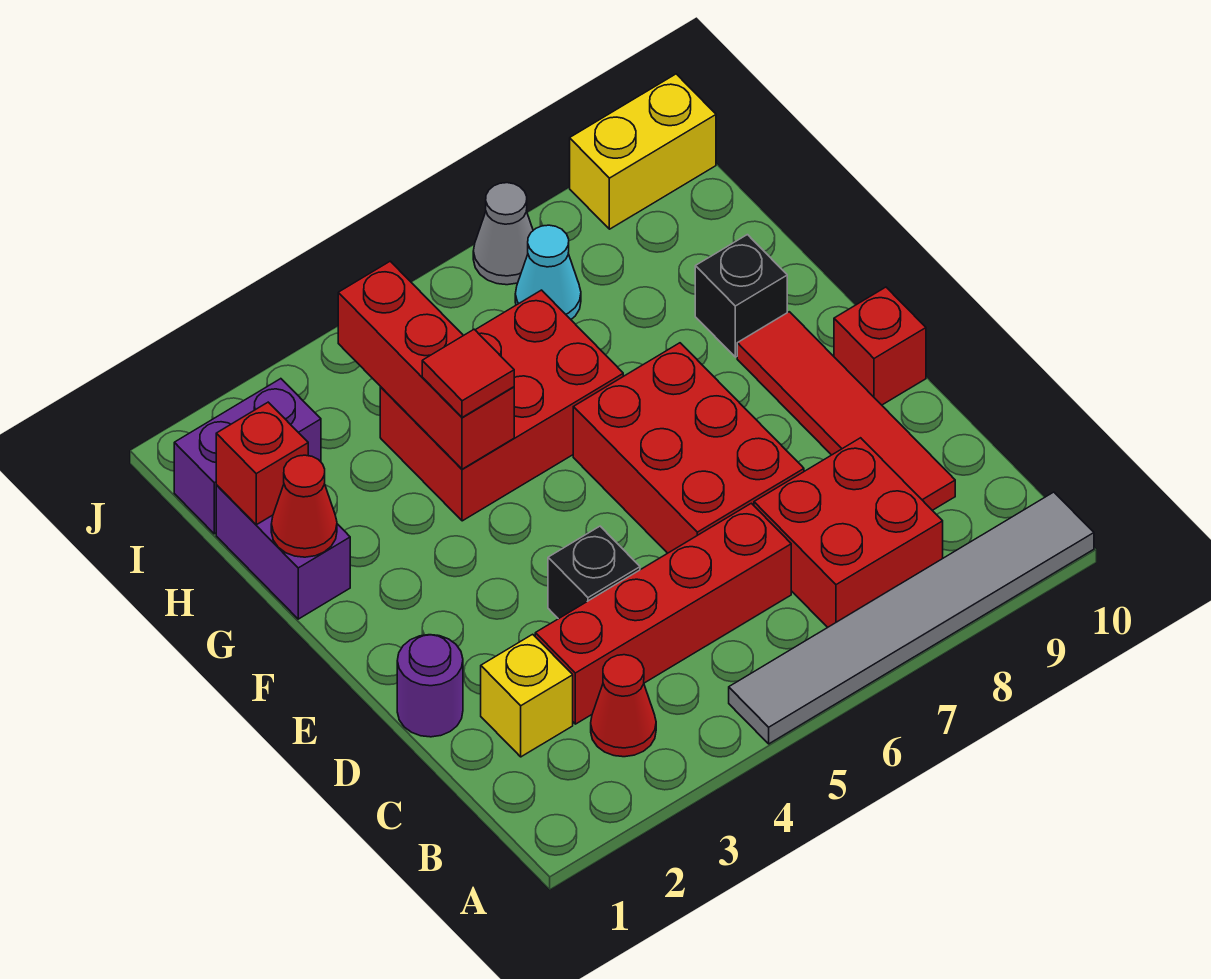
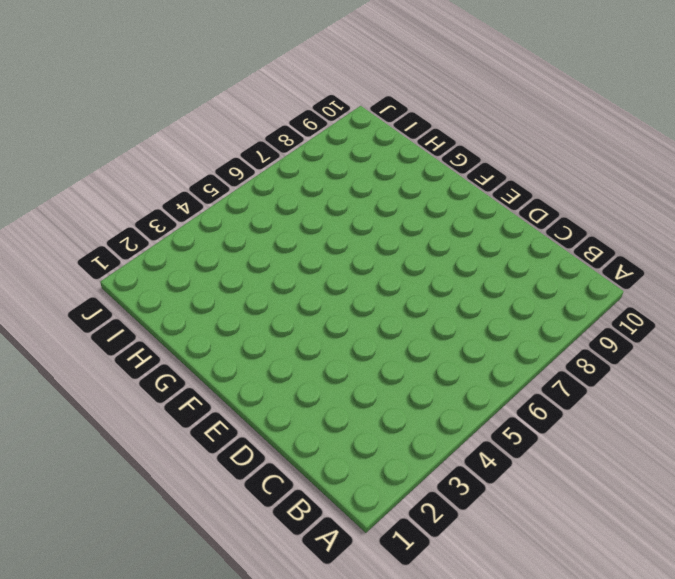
none -> grey 1x6 tile [729,492,1094,744]
none -> red 1x1 cone [591,655,656,757]
none -> red 2x2 brick [754,438,943,627]

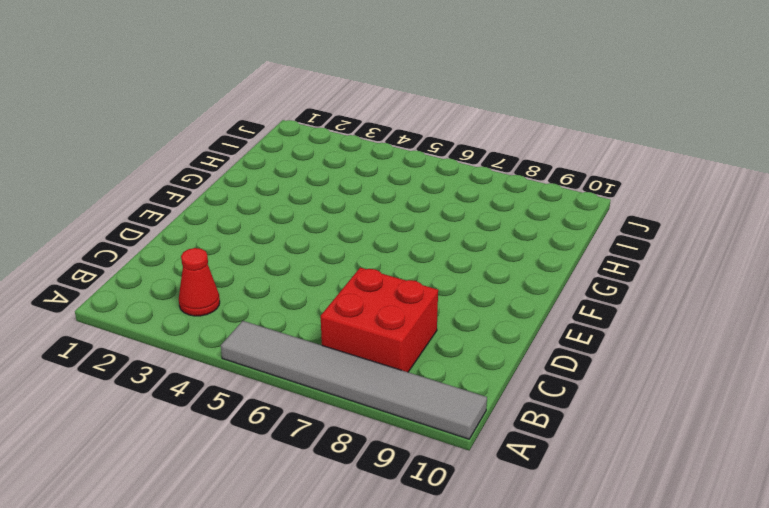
none -> yellow 1x1 brick [481,634,573,757]
none -> red 1x4 brick [535,503,791,724]
none -> red 1x4 tile [737,312,955,510]

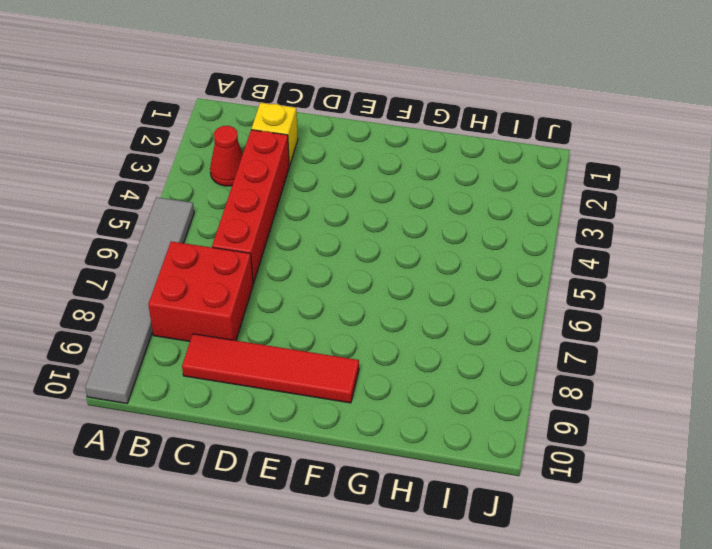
none -> purple 1x1 round brick [397,635,463,737]
none -> black 1x1 brick [548,526,640,619]
none -> red 2x3 brick [573,343,804,553]

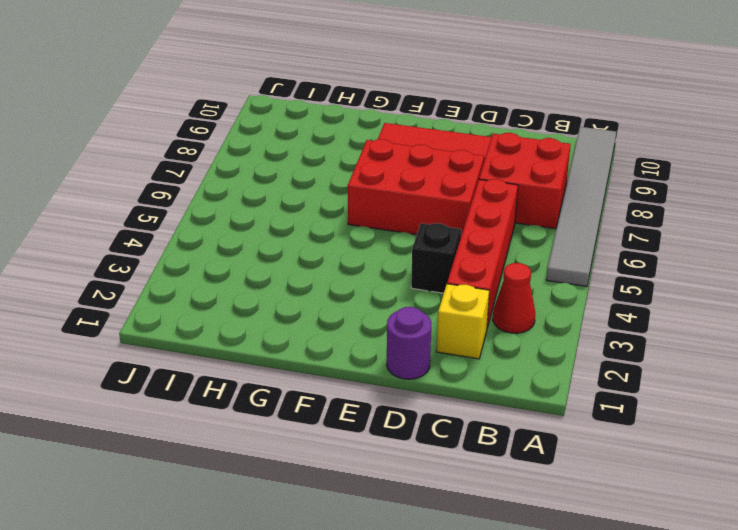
none -> red 1x1 brick [834,287,926,405]
none -> purple 1x2 brick [216,485,350,619]
none -> red 2x3 brick [380,290,623,521]

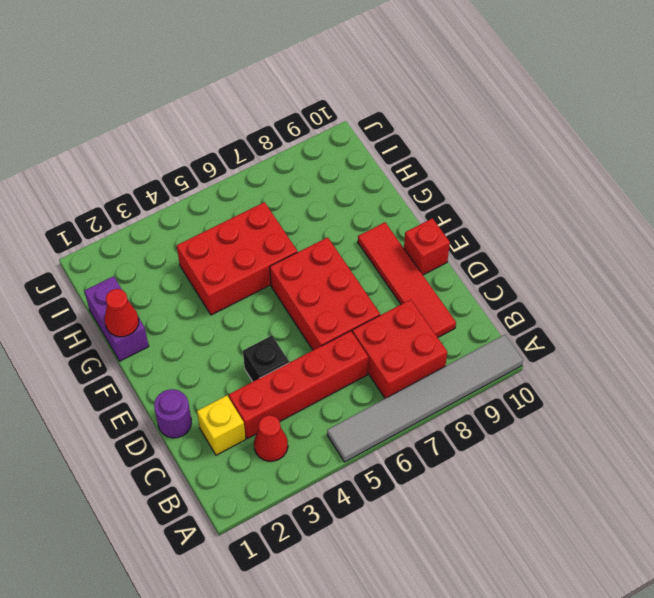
none -> black 1x1 brick [695,235,787,357]
none -> purple 1x2 brick [174,379,321,534]
none -> cyan 1x1 cone [515,225,581,319]

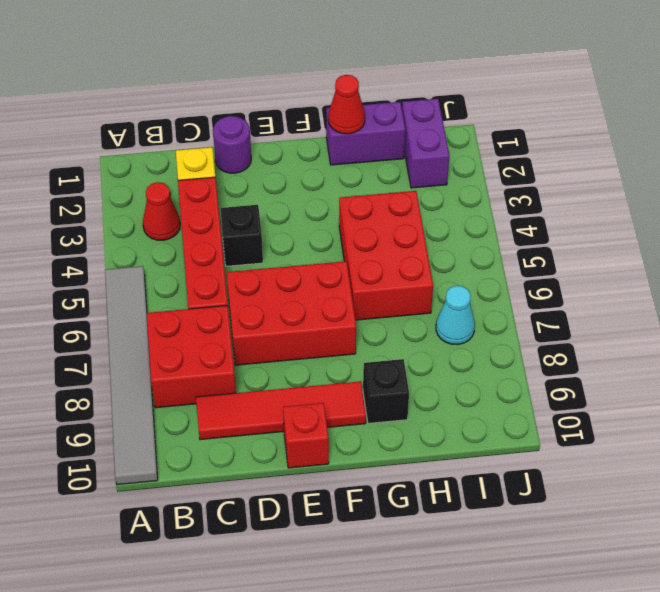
none -> grey 1x1 cone [473,183,533,285]
none -> yellow 1x2 brick [570,74,716,229]
none -> red 1x3 brick [338,261,514,469]

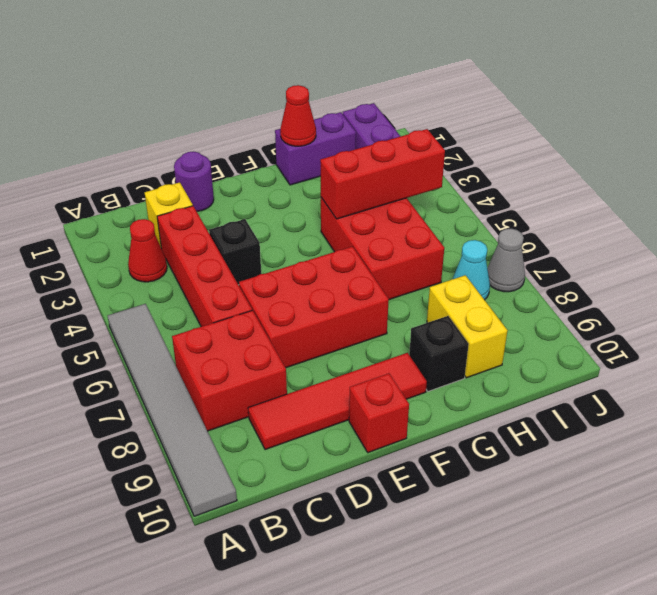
yellow 1x2 brick [427,275,508,378] -> yellow 1x2 brick moved to [570,74,716,229]
none -> red 1x1 brick [216,402,308,525]
none -> red 1x1 tile [422,329,514,417]

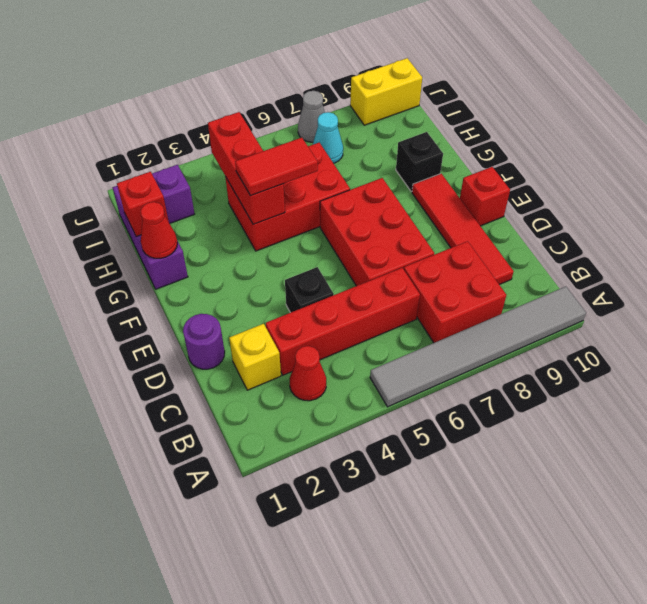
red 1x2 tile [235,138,318,196] -> red 1x1 tile [422,329,514,417]

